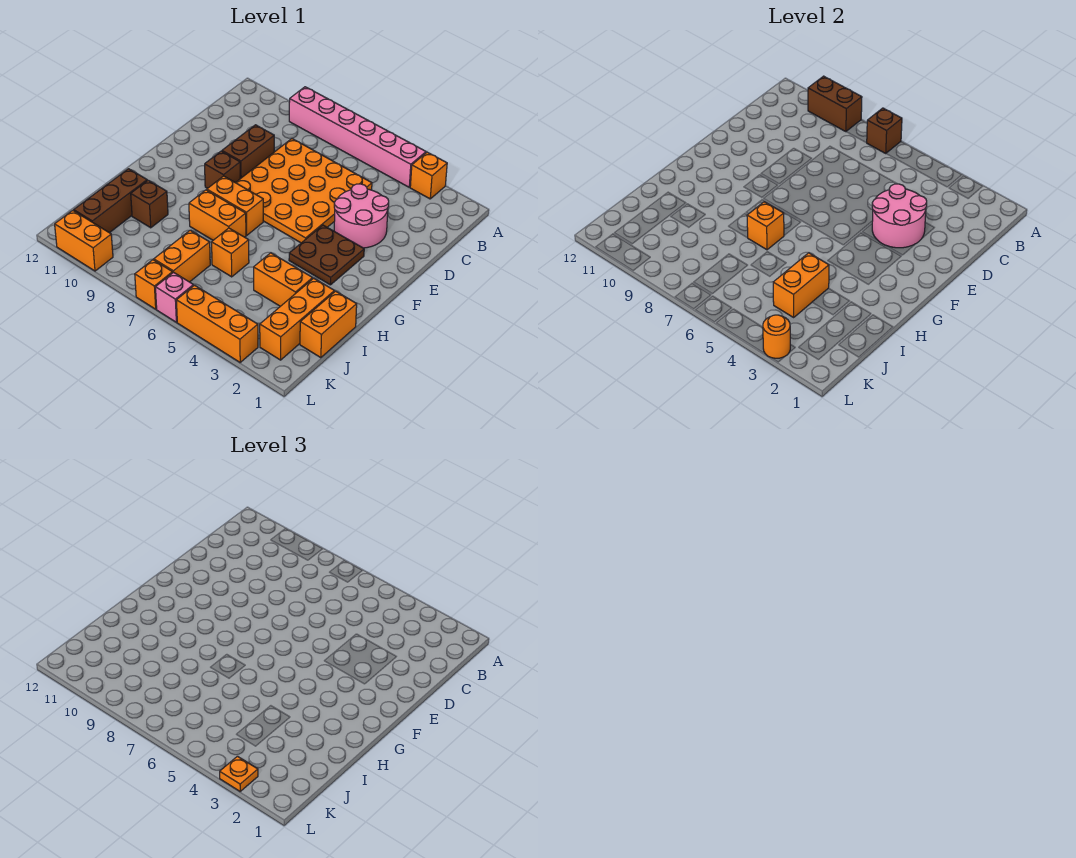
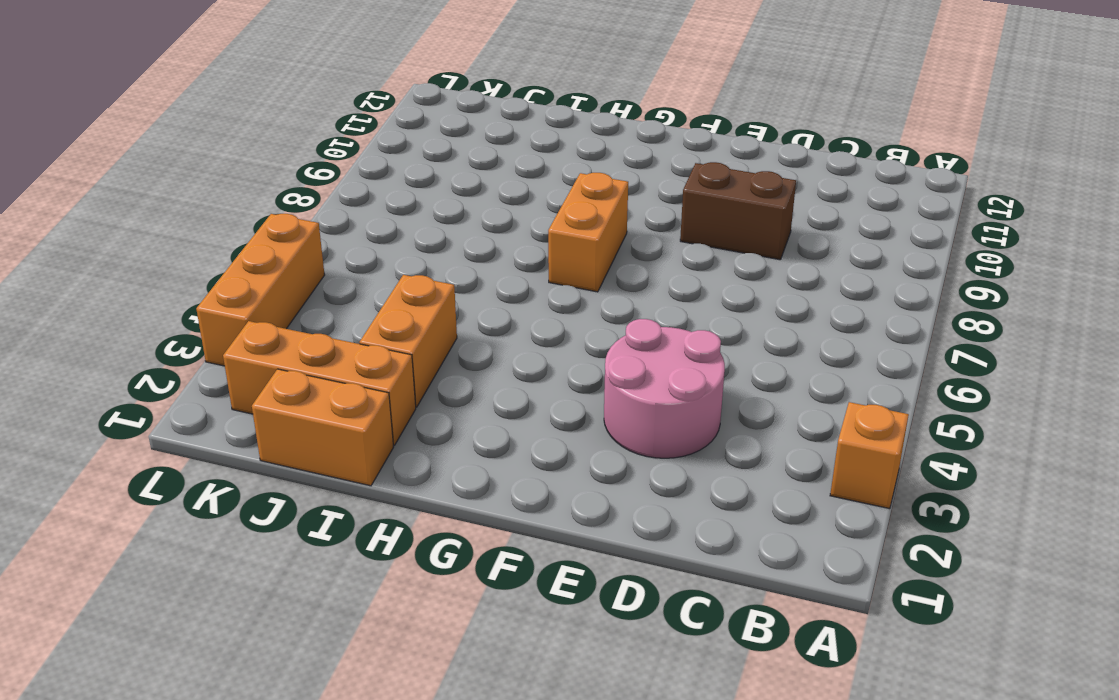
none -> pink 1x6 brick [289,87,426,187]
none -> orange 4x4 plate [236,139,372,243]
none -> brown 2x2 plate [289,225,364,285]

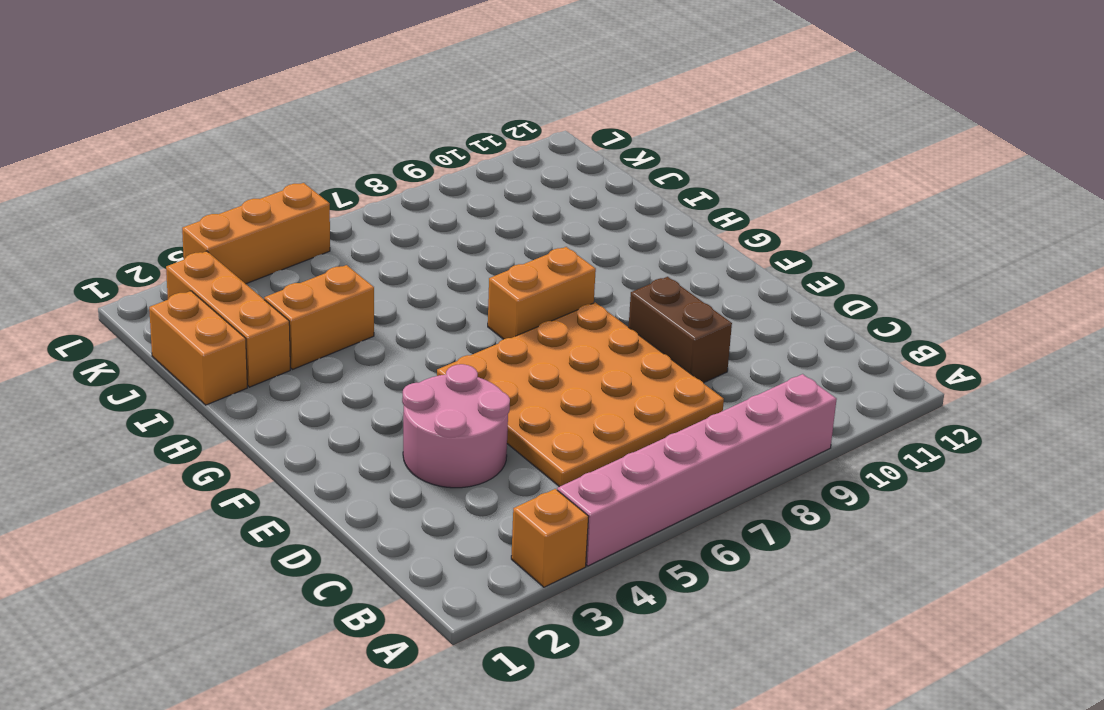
none -> brown 2x2 plate [289,225,364,285]
none -> brown 1x1 brick [205,151,240,188]
none -> orange 1x2 brick [189,190,246,240]

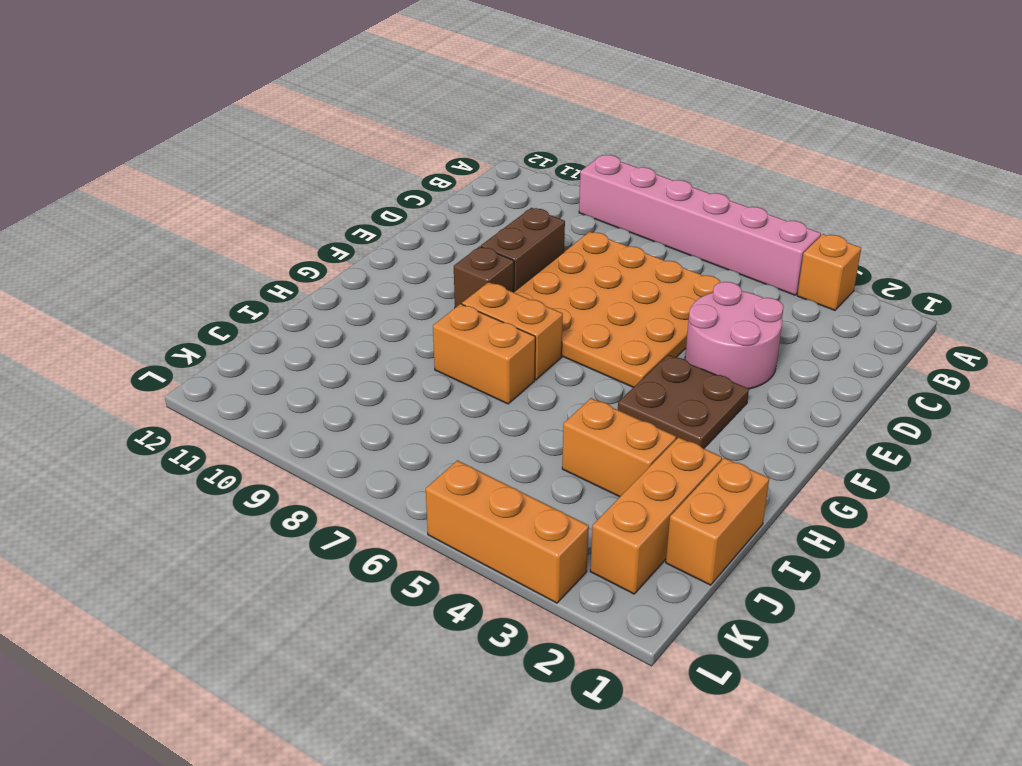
none -> orange 1x1 brick [212,228,249,277]
none -> brown 1x1 brick [131,180,168,228]
none -> brown 1x3 brick [74,169,147,233]

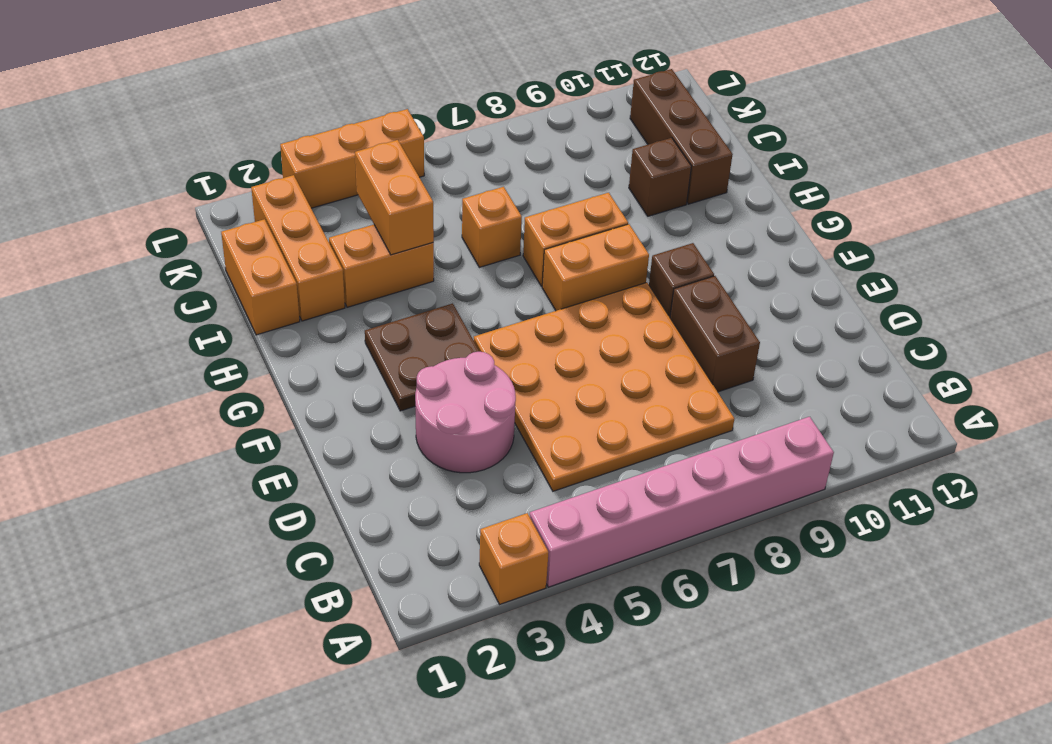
none -> orange 1x2 brick [154,230,210,282]
none -> pink 1x1 brick [155,272,193,322]
none -> orange 1x1 brick [135,260,173,309]

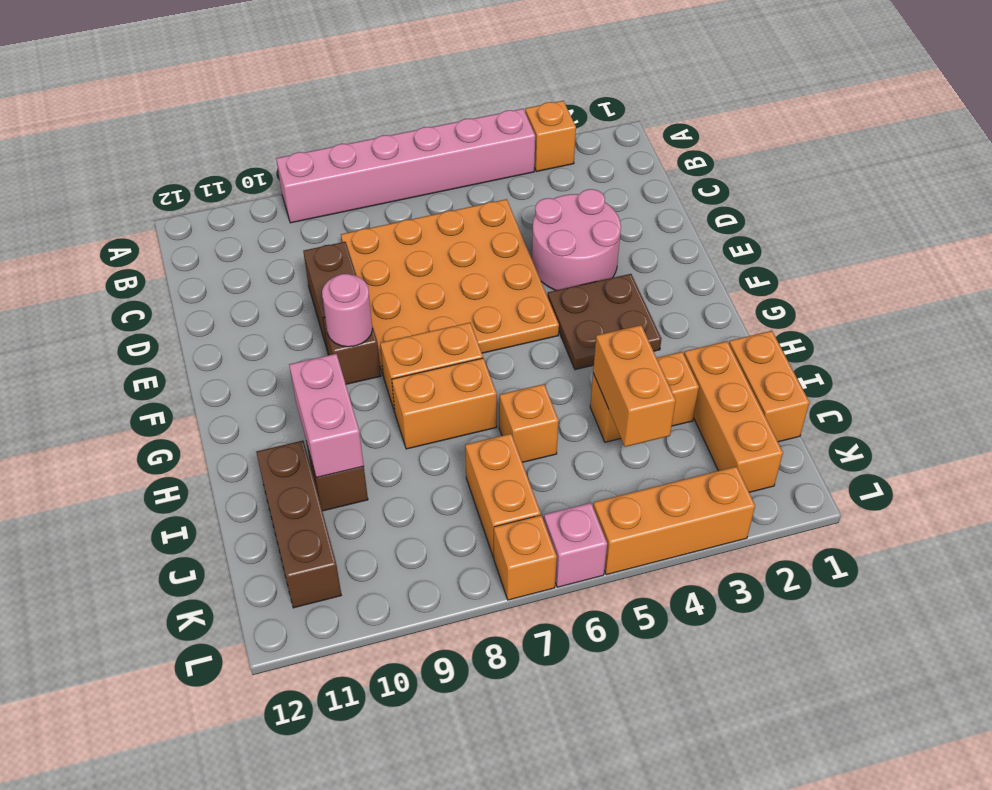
pink 1x1 round brick [322,274,373,347] -> none
pink 1x2 brick [289,354,364,478] -> none
none -> orange 1x2 brick [55,210,113,271]
none -> brown 1x1 brick [867,108,902,153]
none -> brown 1x2 brick [808,76,862,132]

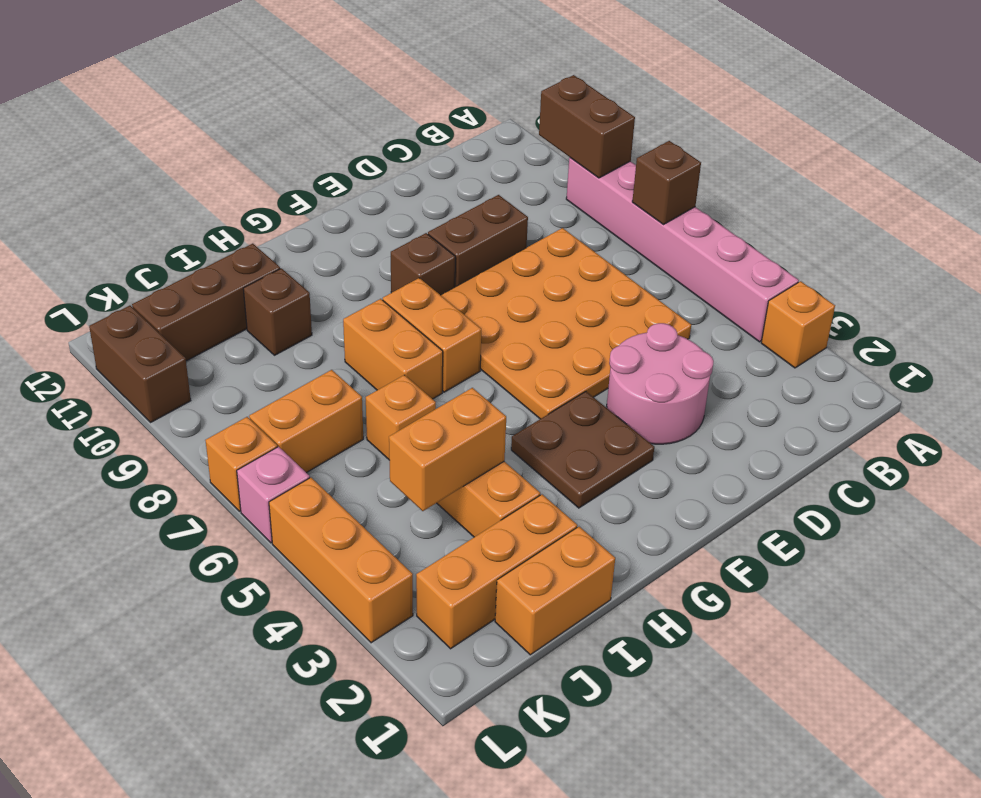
brown 1x2 brick [89,306,191,423] -> orange 1x2 brick [55,210,113,271]
none -> pink 2x2 round brick [872,184,927,248]
none -> orange 1x1 brick [747,202,784,250]
none -> orange 1x1 round brick [763,315,790,358]

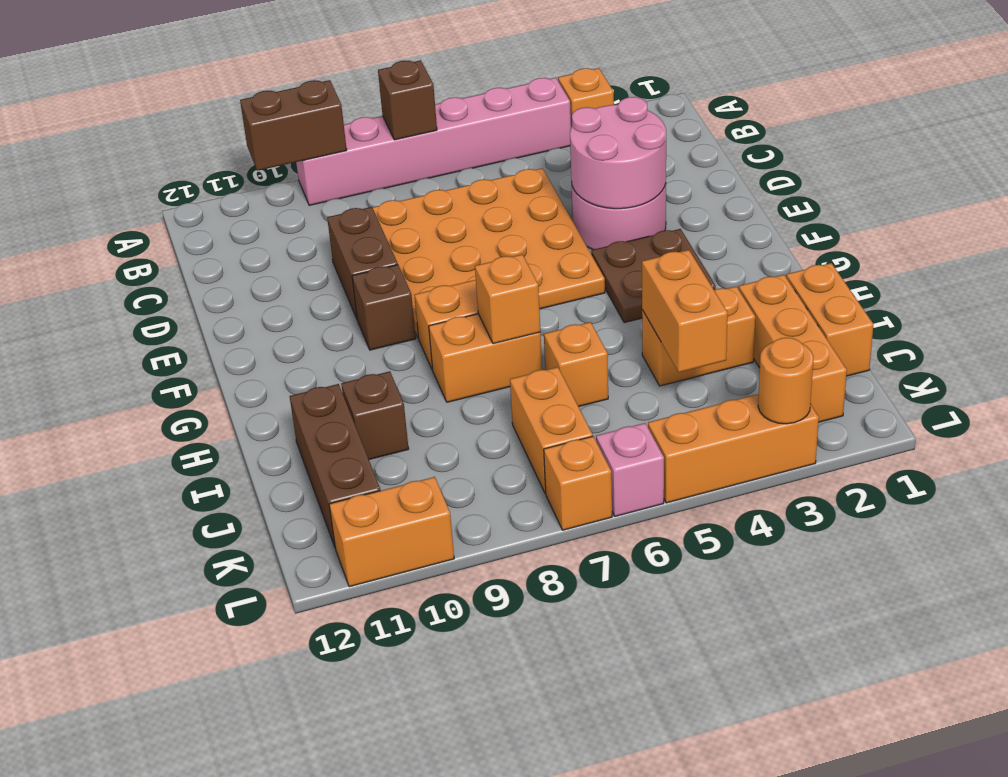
none -> orange 1x1 plate [220,756,258,791]

